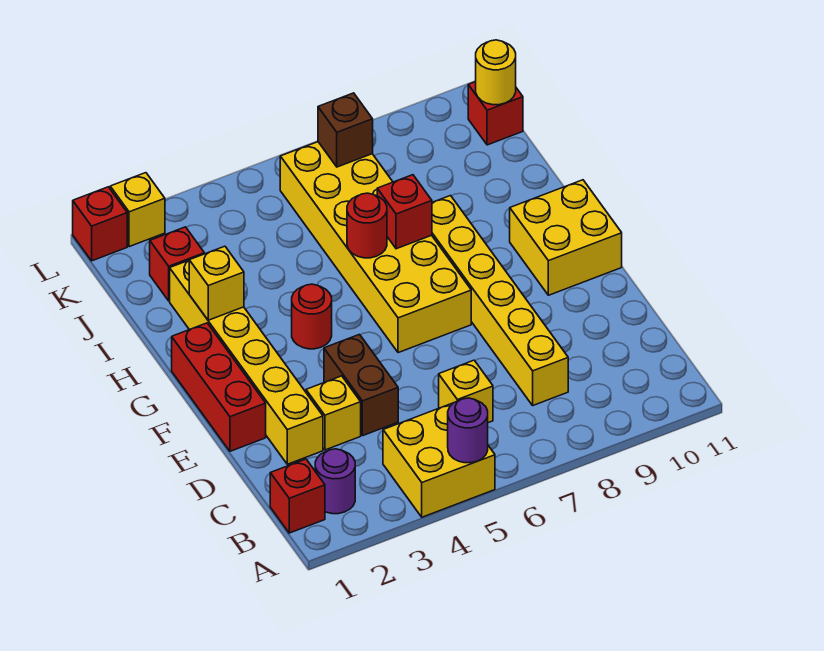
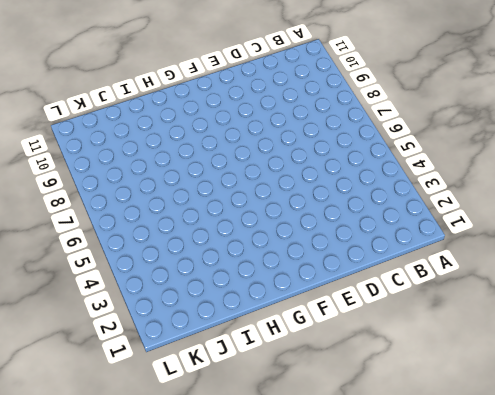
none -> yellow 2x2 brick [383,403,495,517]
none -> red 1x1 brick [270,459,325,533]
none -> purple 1x1 round brick [315,449,355,514]

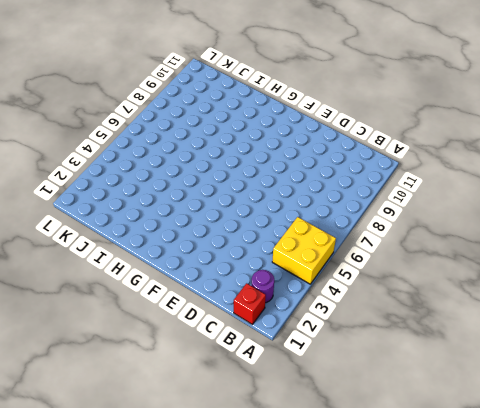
none -> yellow 1x1 brick [439,360,493,423]
none -> yellow 1x6 brick [432,196,568,405]
none -> yellow 1x6 brick [170,260,323,464]

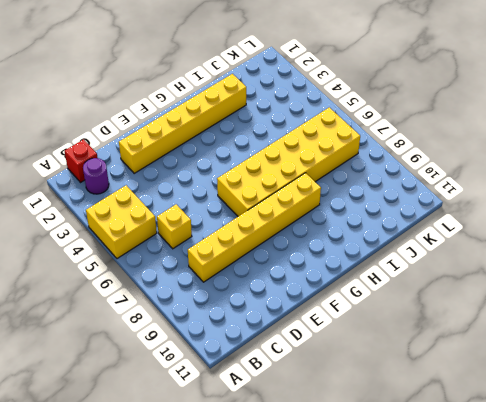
none -> yellow 1x1 brick [306,376,361,450]
none -> brown 1x2 brick [324,334,398,436]
none -> red 1x3 brick [172,323,266,451]

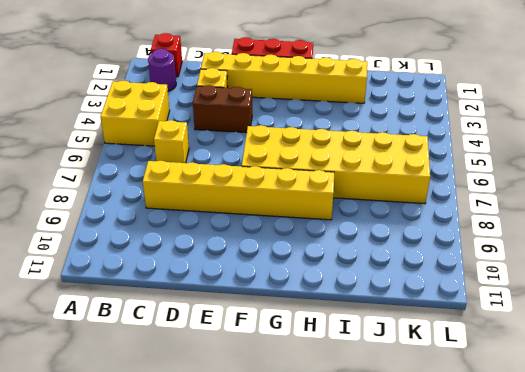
none -> yellow 2x2 brick [510,180,622,295]
none -> red 1x1 round brick [292,284,332,349]
none -> red 1x1 brick [150,227,204,301]

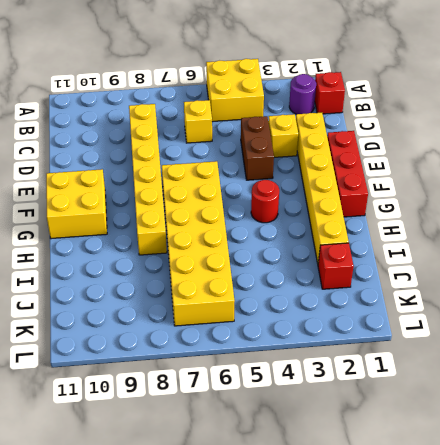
none -> red 1x1 brick [468,82,523,145]
none -> red 1x1 brick [73,187,127,261]
none -> yellow 1x1 brick [110,173,165,247]

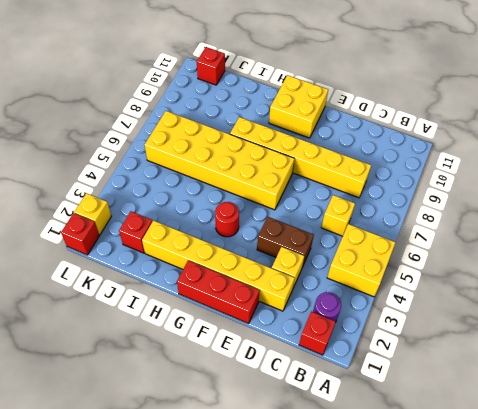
none -> purple 1x1 round brick [448,398,488,463]
none -> yellow 1x1 brick [189,246,244,320]
none -> red 1x1 round brick [347,193,387,258]

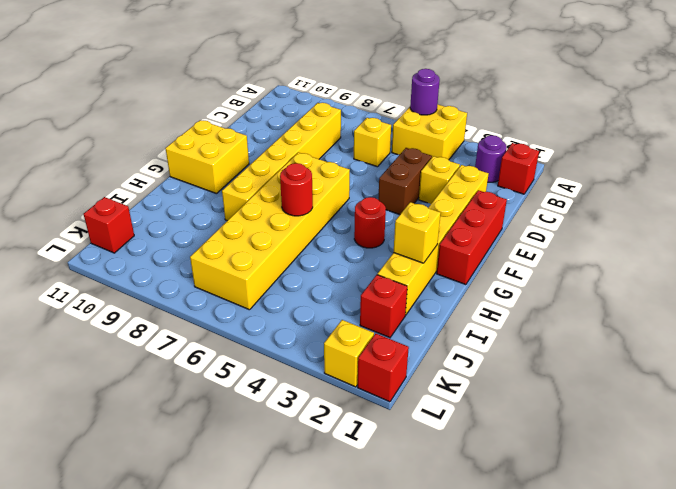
none -> red 1x1 brick [377,175,432,249]
none -> brown 1x1 brick [318,93,373,167]
none -> yellow 1x1 round brick [476,40,516,105]

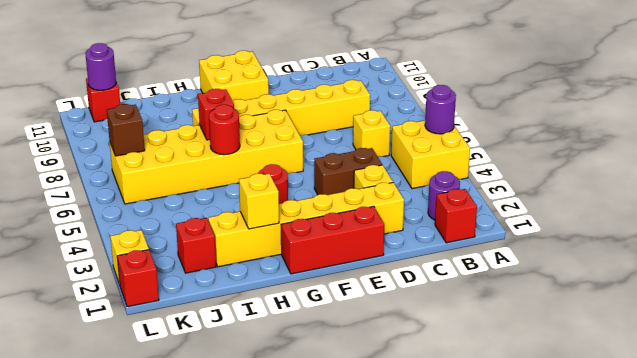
purple 1x1 round brick [85,43,116,90] -> yellow 1x1 round brick [476,40,516,105]

